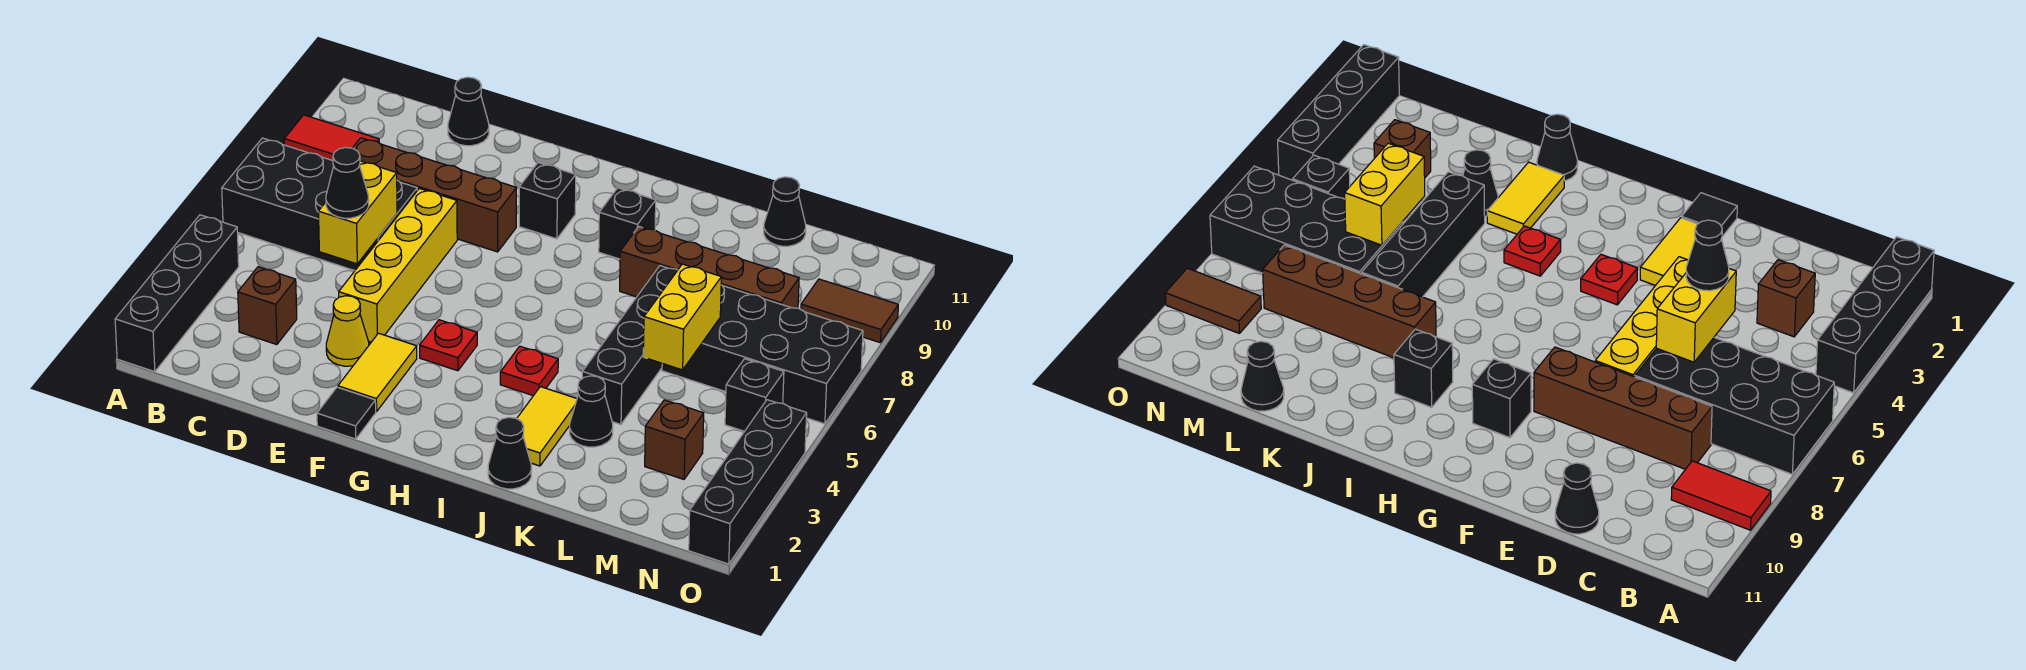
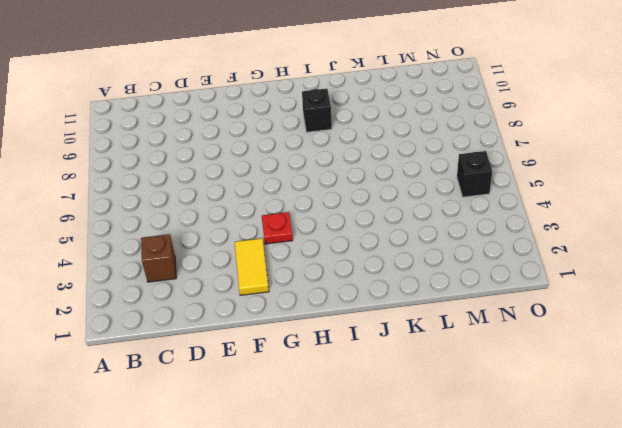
none -> black 1x4 brick [115,215,239,372]
none -> black 2x4 brick [222,138,417,271]
none -> red 1x2 tile [284,115,379,161]

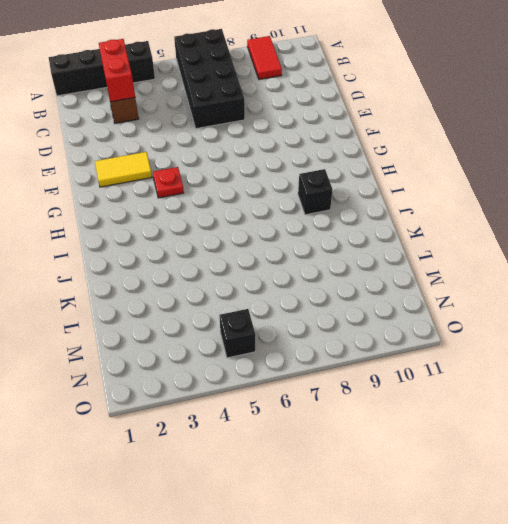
red 1x2 brick [99,39,135,102] -> none
none -> brown 1x4 brick [353,138,516,252]
none -> black 1x1 cone [448,77,489,146]
none -> yellow 1x1 cone [326,296,369,366]

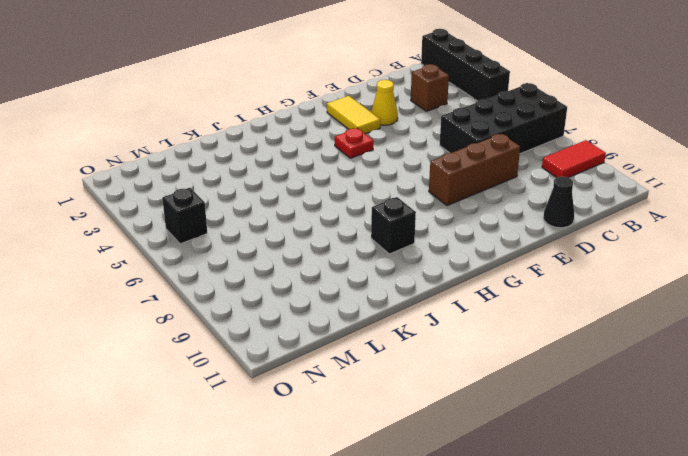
brown 1x3 brick [429,134,520,206] -> brown 1x4 brick [353,138,516,252]
none -> yellow 1x4 brick [339,188,457,342]
none -> black 1x1 tile [317,387,376,439]
none -> black 1x1 brick [519,163,576,239]

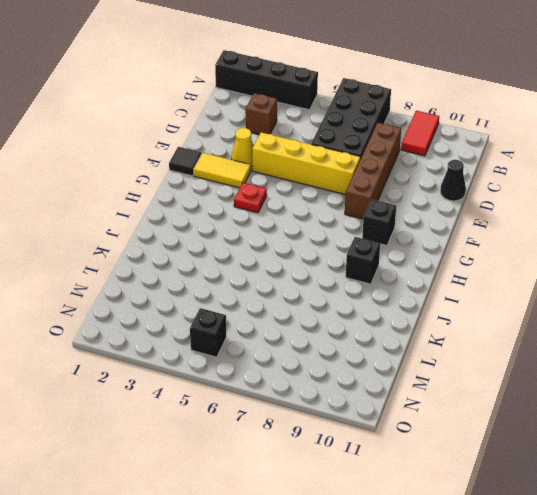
none -> red 1x1 plate [500,346,558,396]
none -> black 1x1 cone [488,417,532,489]
none -> yellow 1x2 tile [517,387,577,466]

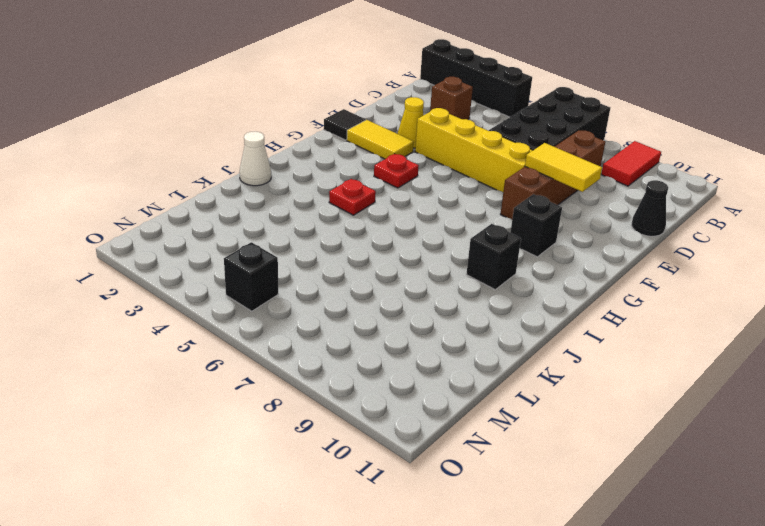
yellow 1x2 tile [525,143,602,192] -> yellow 1x2 tile moved to [517,387,577,466]
white 1x1 cone [239,132,271,186] -> black 1x1 cone [488,417,532,489]
none -> brown 1x4 brick [620,227,799,308]
none -> black 1x1 cone [570,376,613,447]
none -> black 1x4 brick [582,266,678,424]

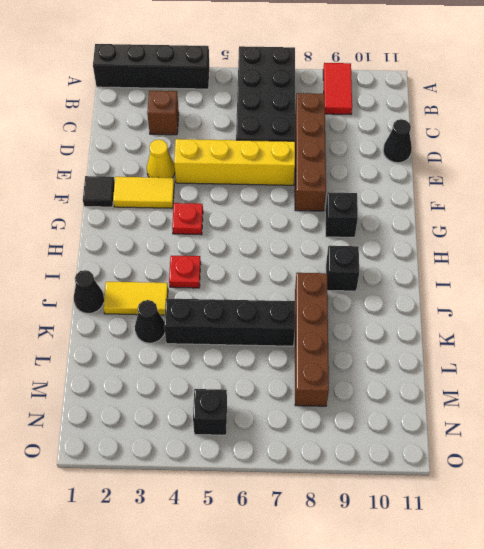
none -> black 2x4 brick [662,285,863,424]
none -> black 1x1 cone [764,177,806,246]
none -> brown 1x1 brick [645,400,704,479]

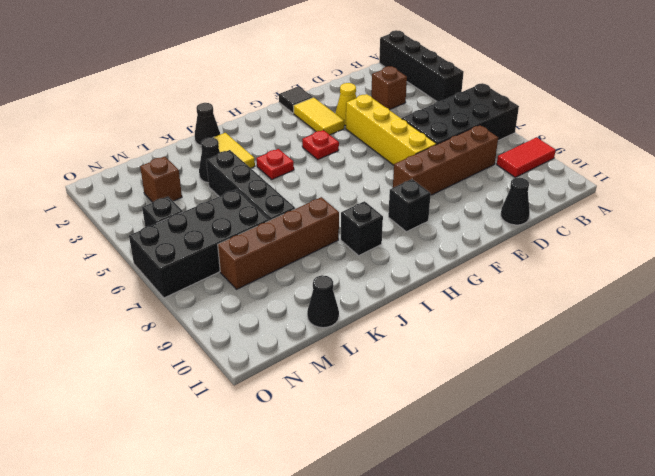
none -> brown 1x2 tile [801,279,898,343]
none -> black 1x4 brick [689,400,807,564]
none -> yellow 1x2 brick [318,161,397,264]

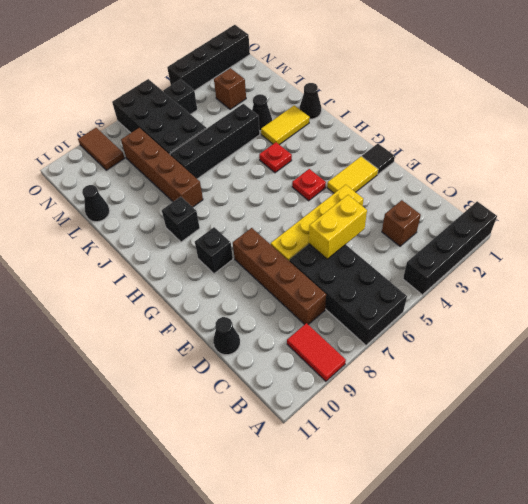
none -> yellow 1x1 cone [326,296,369,366]
none -> yellow 1x2 brick [643,264,721,370]
none -> black 1x1 cone [326,147,369,218]

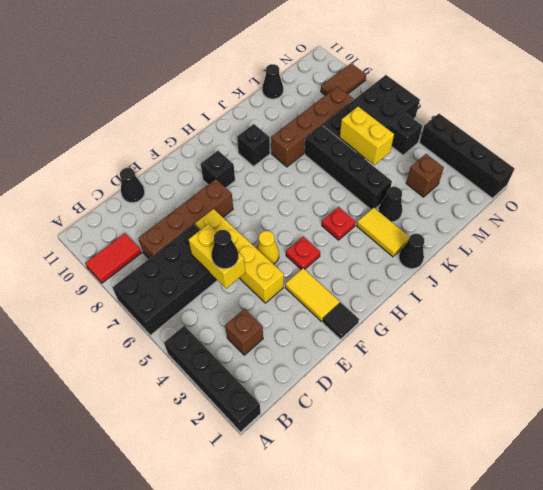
yellow 1x1 cone [256,231,279,264] -> yellow 1x1 cone moved to [326,296,369,366]

